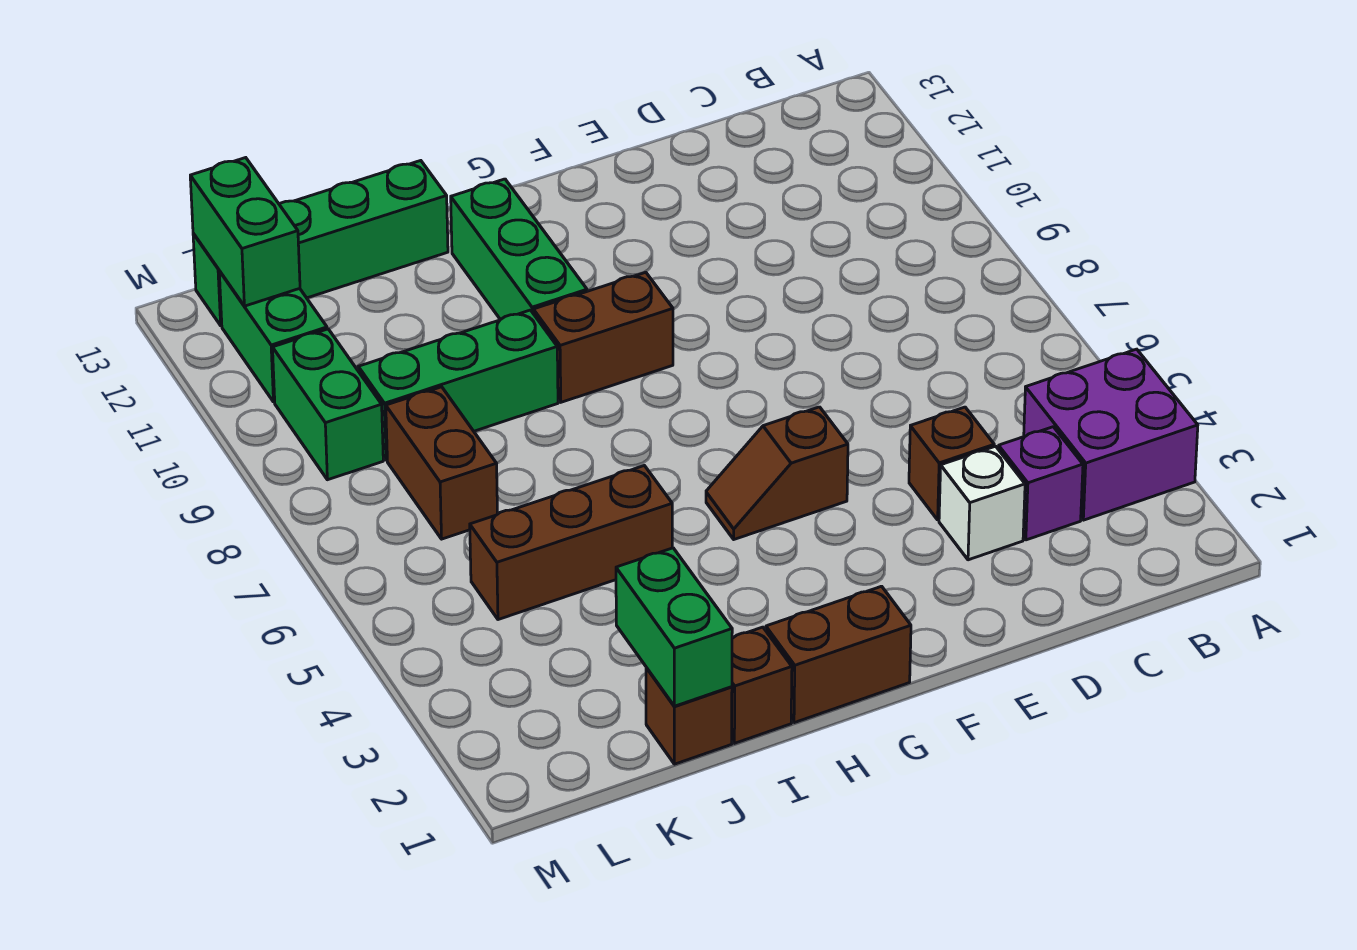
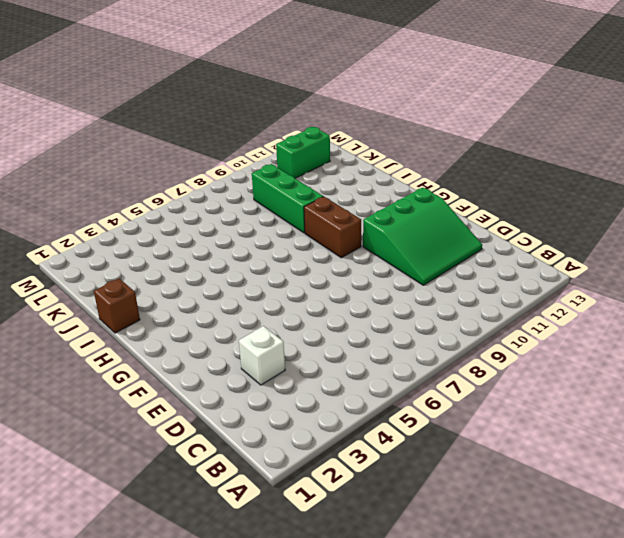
green 3x3 slope [363,188,482,285] -> none
none -> purple 2x2 brick [1024,349,1198,520]
none -> purple 1x1 brick [998,427,1083,540]
none -> brown 1x1 brick [909,407,994,520]

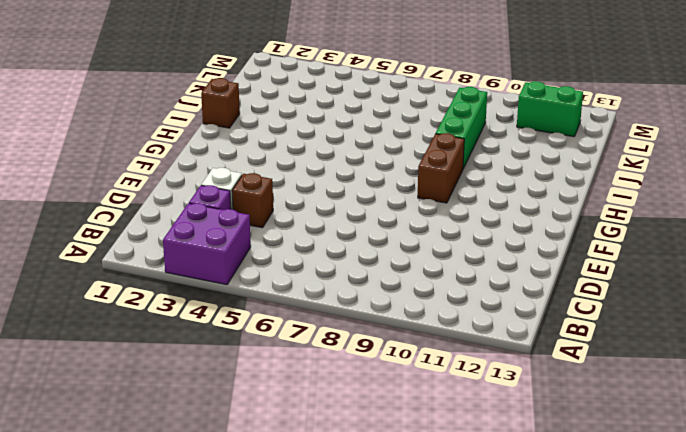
none -> brown 1x2 slope [706,407,848,539]
none -> brown 1x2 brick [766,586,911,723]
none -> green 1x3 brick [451,179,587,320]

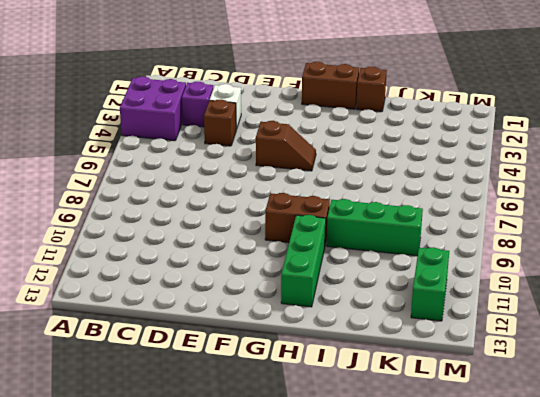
none -> brown 1x3 brick [470,466,672,620]
none -> green 1x4 brick [193,161,448,326]
none -> brown 1x1 brick [646,668,732,764]

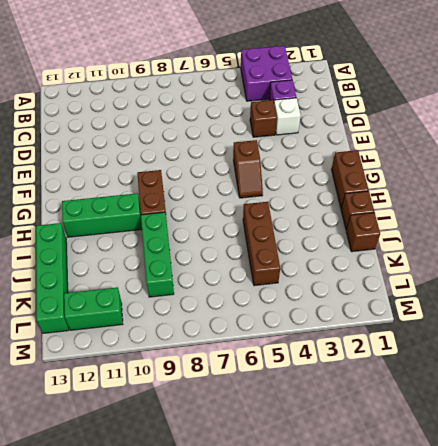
none -> brown 1x2 brick [386,387,498,539]
none -> green 1x2 brick [273,329,383,480]
none -> green 1x2 brick [616,548,732,706]

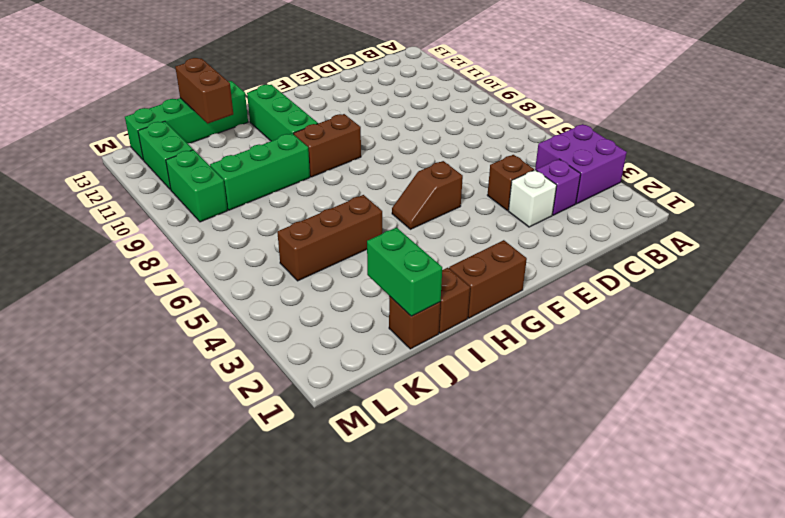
brown 1x2 brick [175,58,233,123] -> brown 1x2 brick moved to [386,387,498,539]
none -> green 1x2 brick [190,158,300,306]

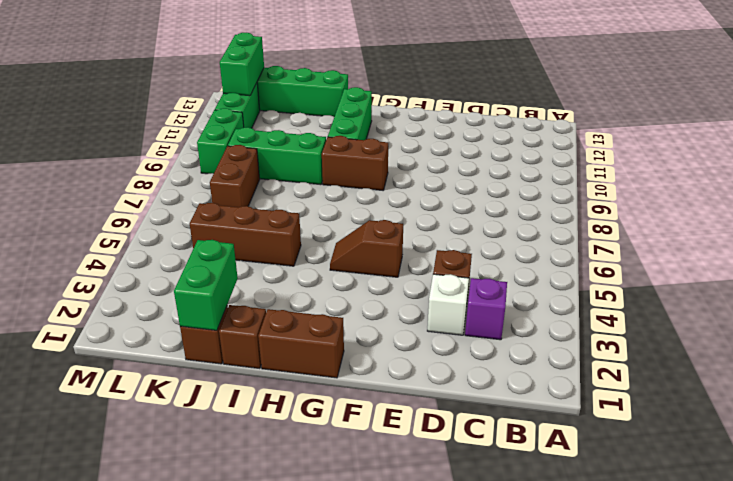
none -> purple 2x2 brick [1024,349,1198,520]

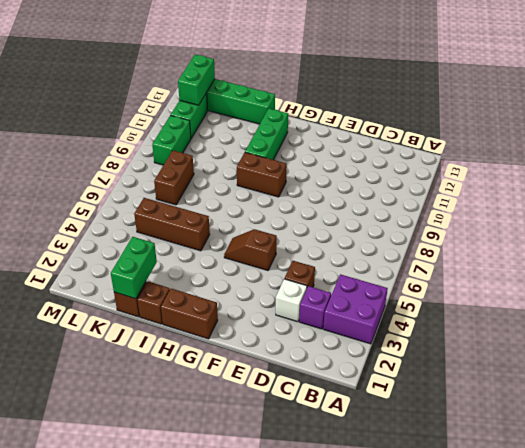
none -> green 1x3 brick [358,310,558,460]

